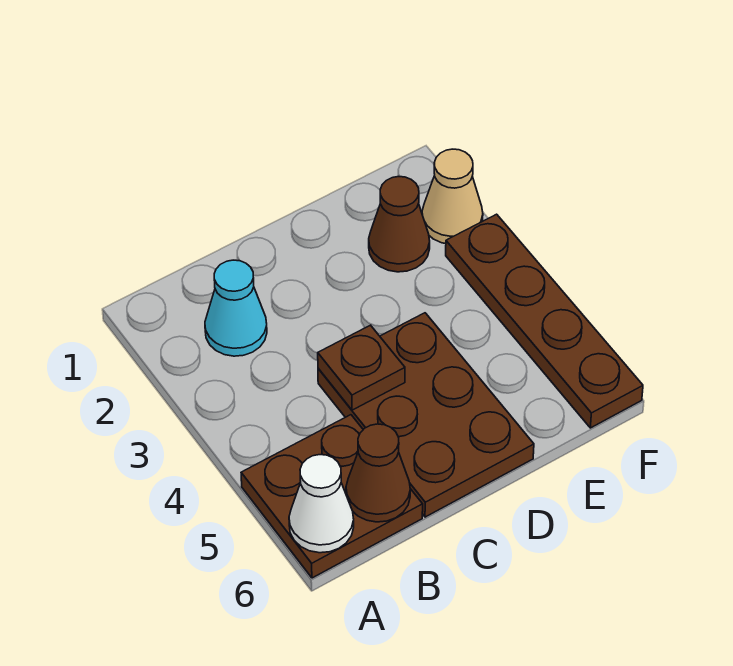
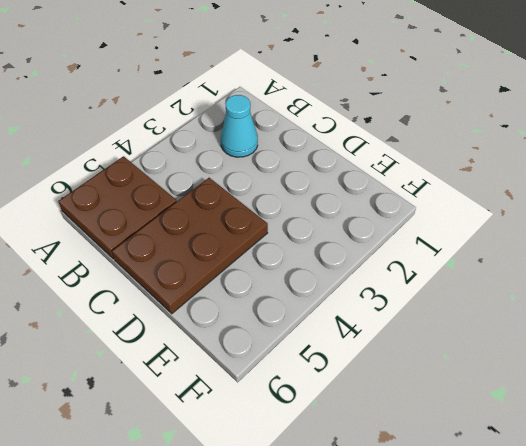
none -> brown 1x1 cone [369,176,430,272]
none -> tan 1x1 cone [422,149,483,244]

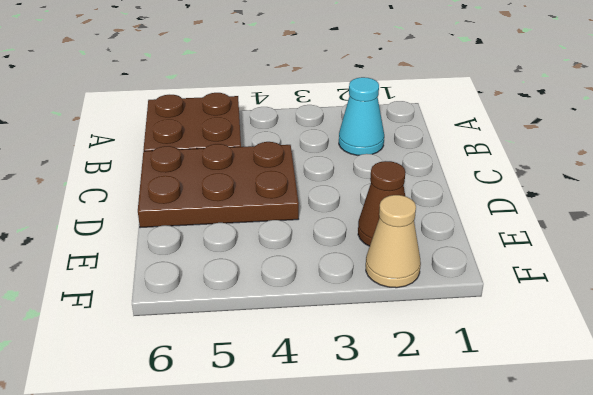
none -> brown 1x4 plate [446,214,643,428]
none -> white 1x1 cone [289,455,354,553]

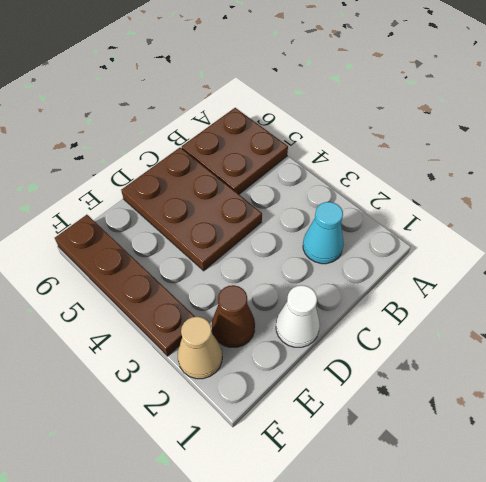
white 1x1 cone [276,285,320,347] -> white 1x1 cone moved to [289,455,354,553]
none -> brown 1x1 cone [346,424,410,522]
none -> brown 1x1 plate [318,325,405,410]

